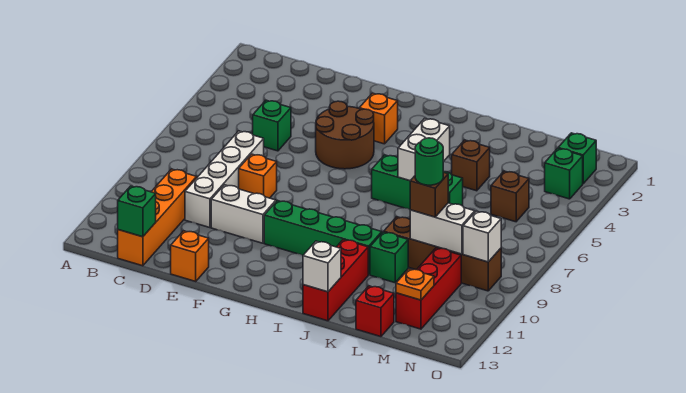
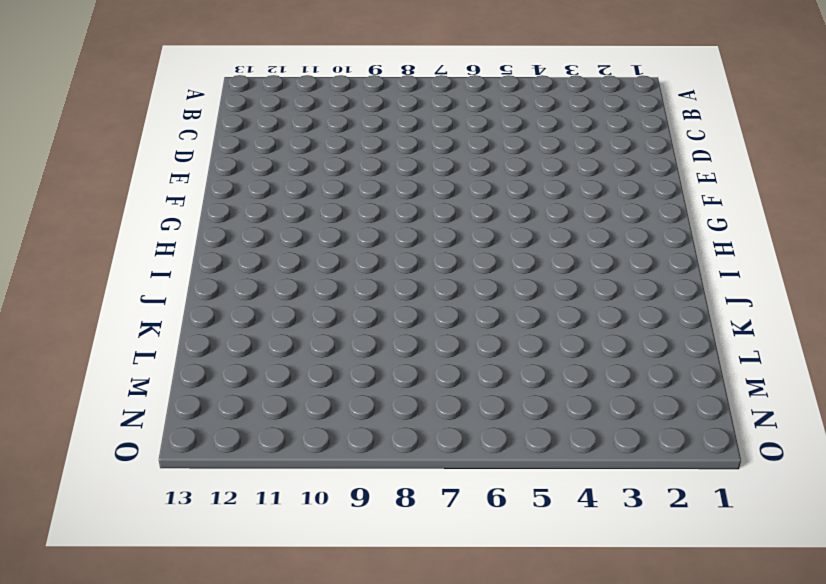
none -> orange 1x4 brick [118,169,197,266]
none -> green 1x1 brick [253,100,291,151]
none -> white 1x4 brick [185,131,264,228]

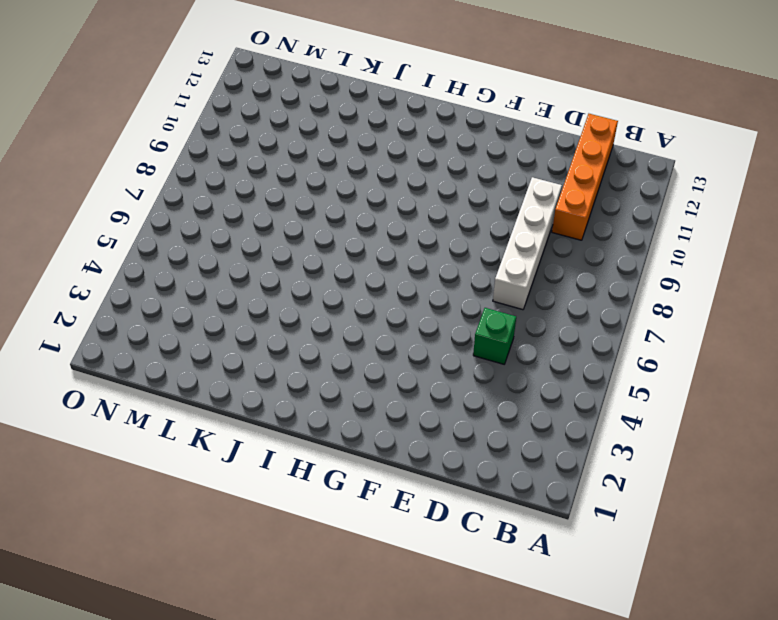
none -> orange 1x1 brick [239,154,277,198]
none -> white 1x2 brick [211,185,276,243]
none -> orange 1x1 brick [171,231,209,281]

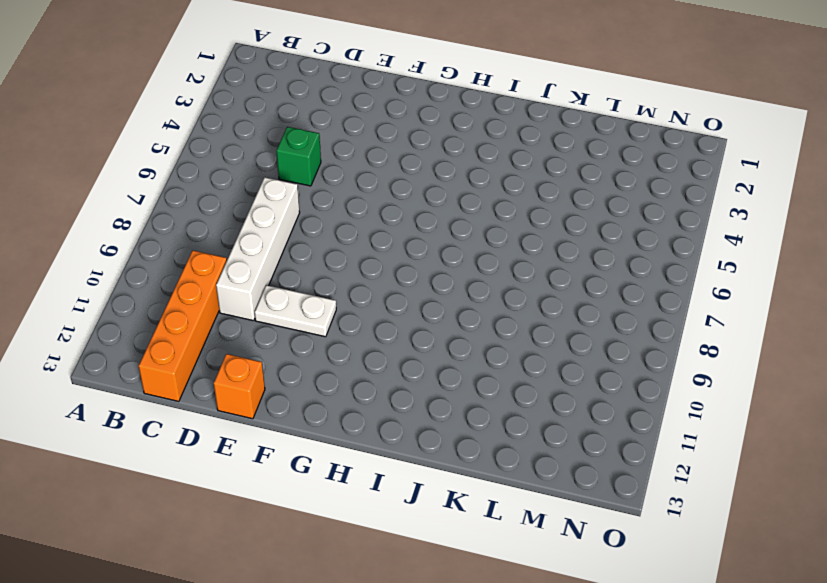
white 1x2 plate [255,285,336,337] -> white 1x2 brick [211,185,276,243]
none -> orange 1x1 brick [239,154,277,198]
none -> brown 2x2 round brick [316,101,374,169]
none -> orange 1x1 brick [359,93,398,144]

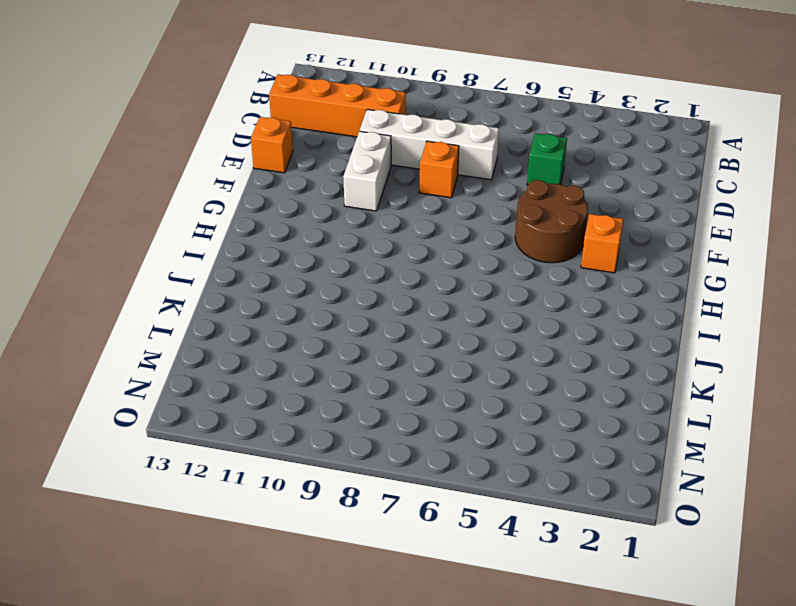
none -> green 1x4 brick [264,201,382,275]
none -> green 1x3 brick [372,155,463,210]
none -> red 1x3 brick [303,240,368,321]

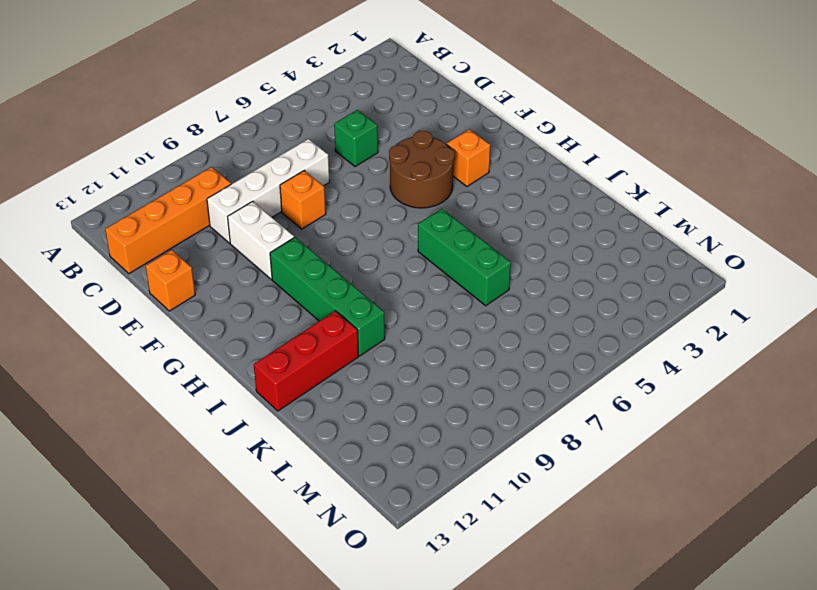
none -> brown 1x1 brick [452,140,490,191]
none -> brown 1x4 brick [384,217,501,291]
none -> green 1x1 brick [370,232,408,283]

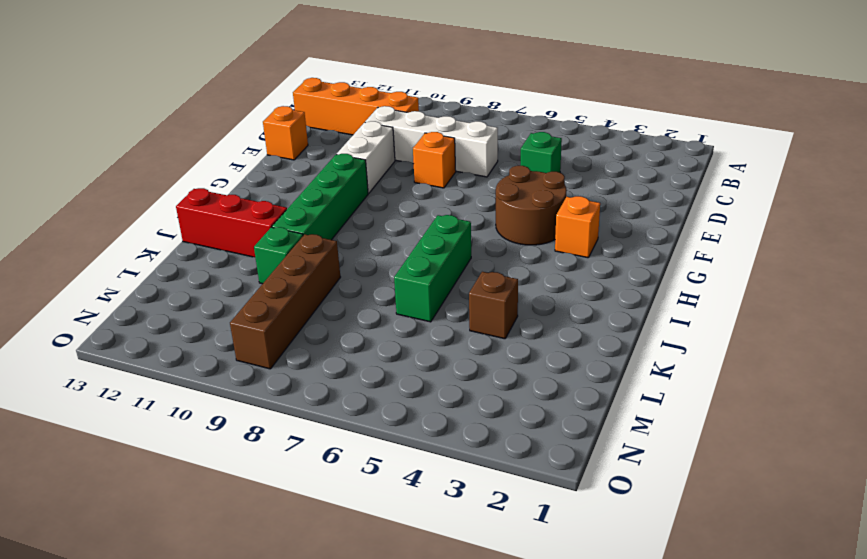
none -> red 1x1 brick [356,286,394,337]
none -> brown 1x1 brick [491,171,529,222]
none -> red 1x3 brick [396,248,461,329]

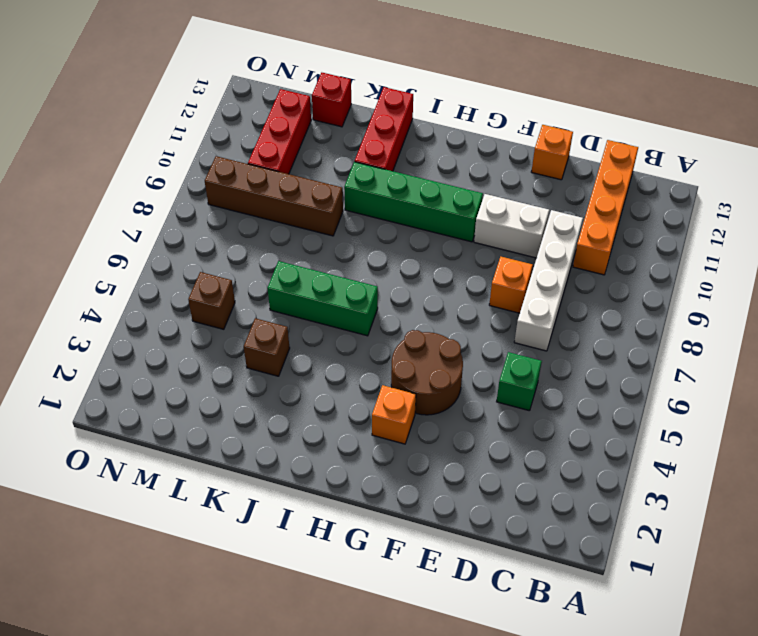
none -> green 1x1 brick [370,232,408,283]
none -> green 1x1 brick [558,133,596,183]
none -> green 1x1 brick [545,148,583,199]

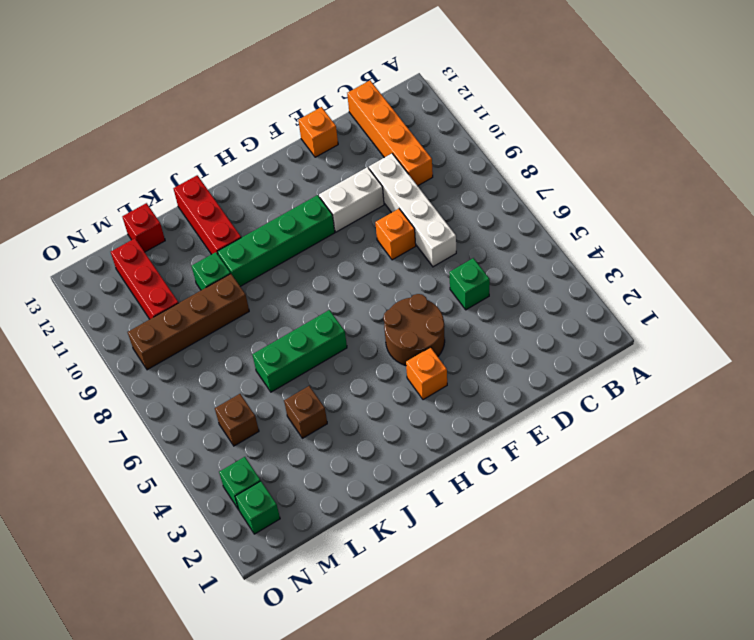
none -> green 1x1 brick [118,186,156,237]
none -> white 1x2 brick [398,118,450,181]
none -> white 1x1 brick [303,241,341,292]

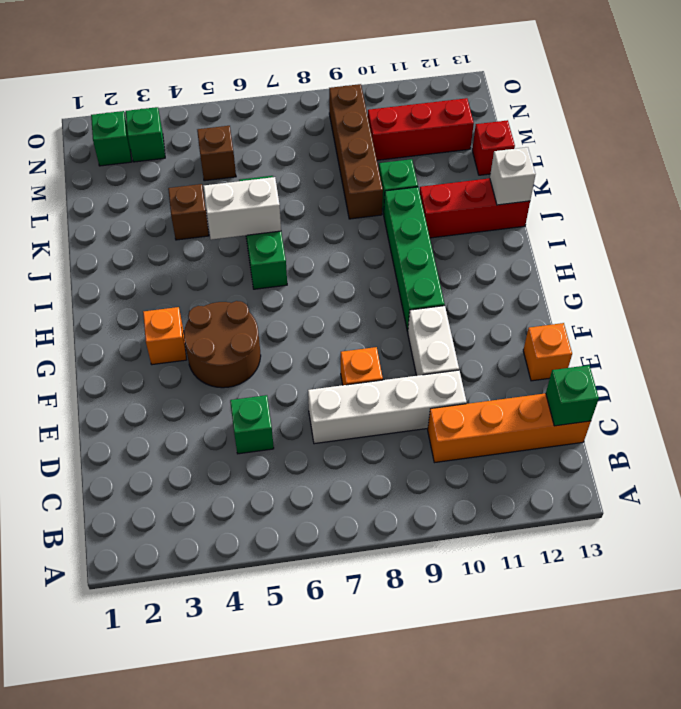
none -> white 1x2 brick [410,203,475,254]
none -> orange 1x1 plate [396,269,434,300]
none -> white 1x1 brick [463,211,501,262]

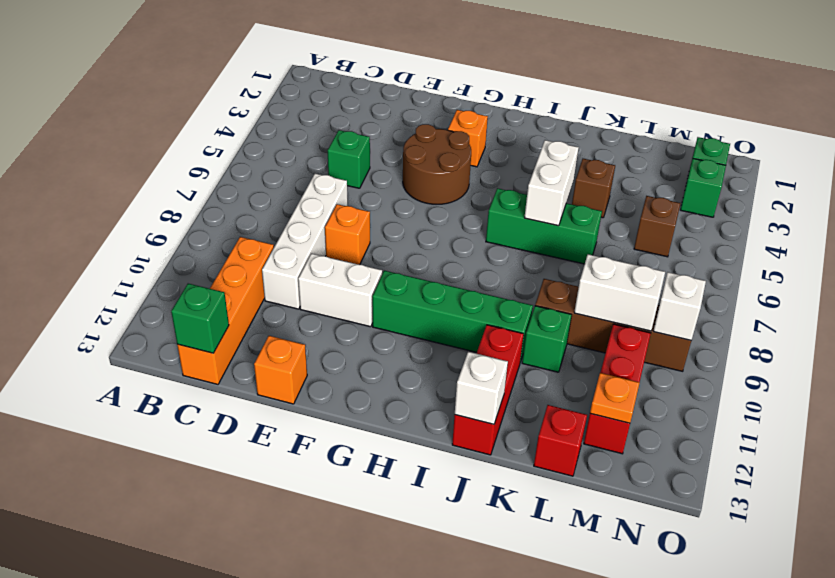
none -> brown 1x1 brick [410,172,448,217]
none -> green 1x1 round brick [415,138,443,185]

